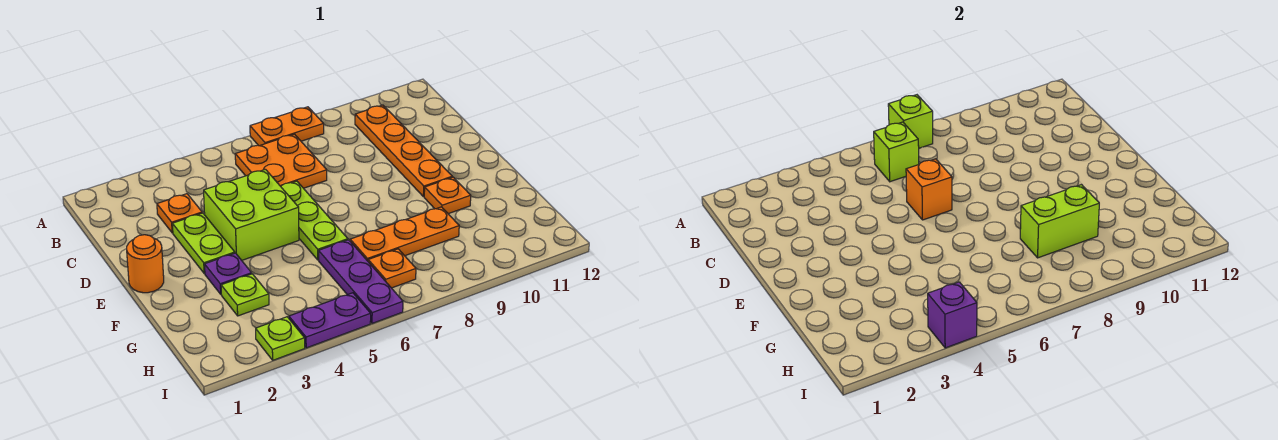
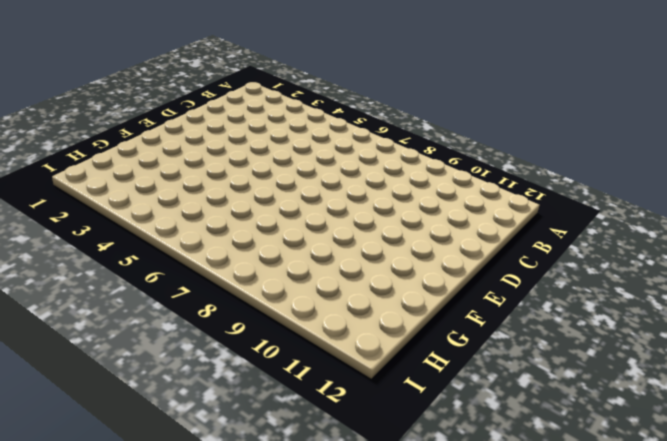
none -> orange 1x2 plate [250,107,324,146]
none -> orange 2x2 plate [235,134,327,188]
none -> orange 1x4 plate [355,105,452,197]

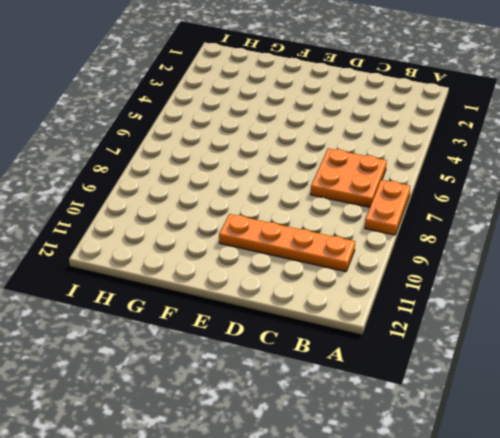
none -> orange 1x1 plate [157,194,202,233]
none -> lime 1x2 plate [172,213,235,273]
none -> lime 2x2 brick [204,169,299,260]

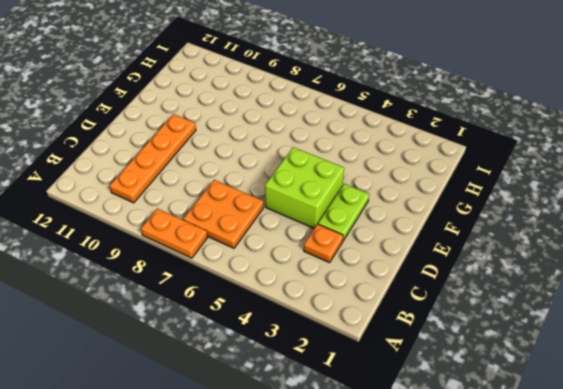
none -> lime 1x3 plate [281,181,348,260]
none -> orange 1x1 round brick [127,235,164,293]
none -> purple 1x1 plate [205,253,252,294]

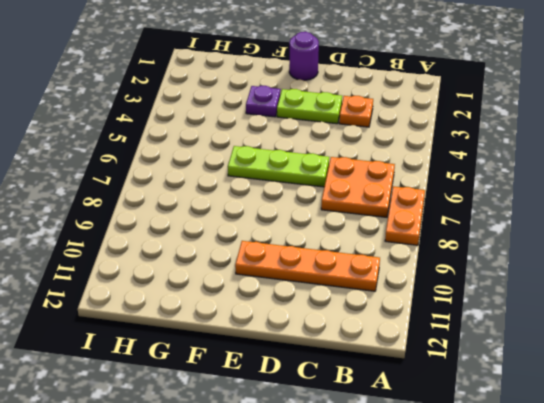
purple 1x1 round brick [289,32,319,80] -> orange 1x1 round brick [127,235,164,293]
none -> lime 2x2 brick [204,169,299,260]
none -> orange 1x1 plate [424,177,471,214]
none -> lime 1x1 plate [221,274,269,316]

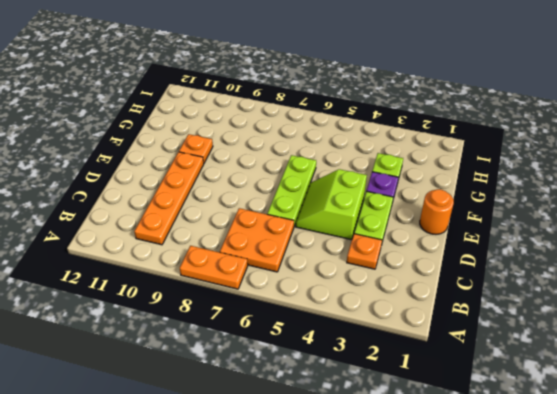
lime 2x2 slope [296,169,367,240] -> lime 2x2 brick [204,169,299,260]
none -> purple 1x3 plate [319,240,403,323]
none -> orange 1x3 plate [350,207,459,261]
none -> orange 1x1 plate [368,249,416,288]

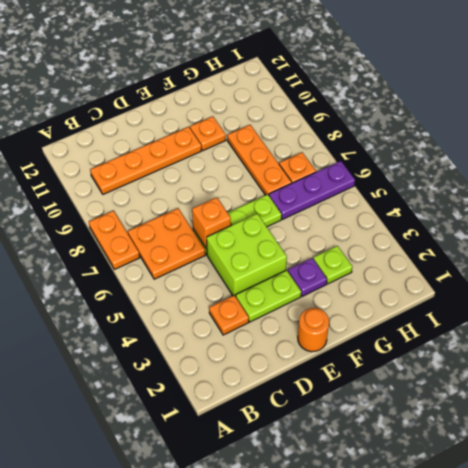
none -> lime 1x1 plate [256,317,305,360]
none -> purple 1x2 plate [289,293,371,348]
none -> lime 1x1 brick [888,95,933,148]

